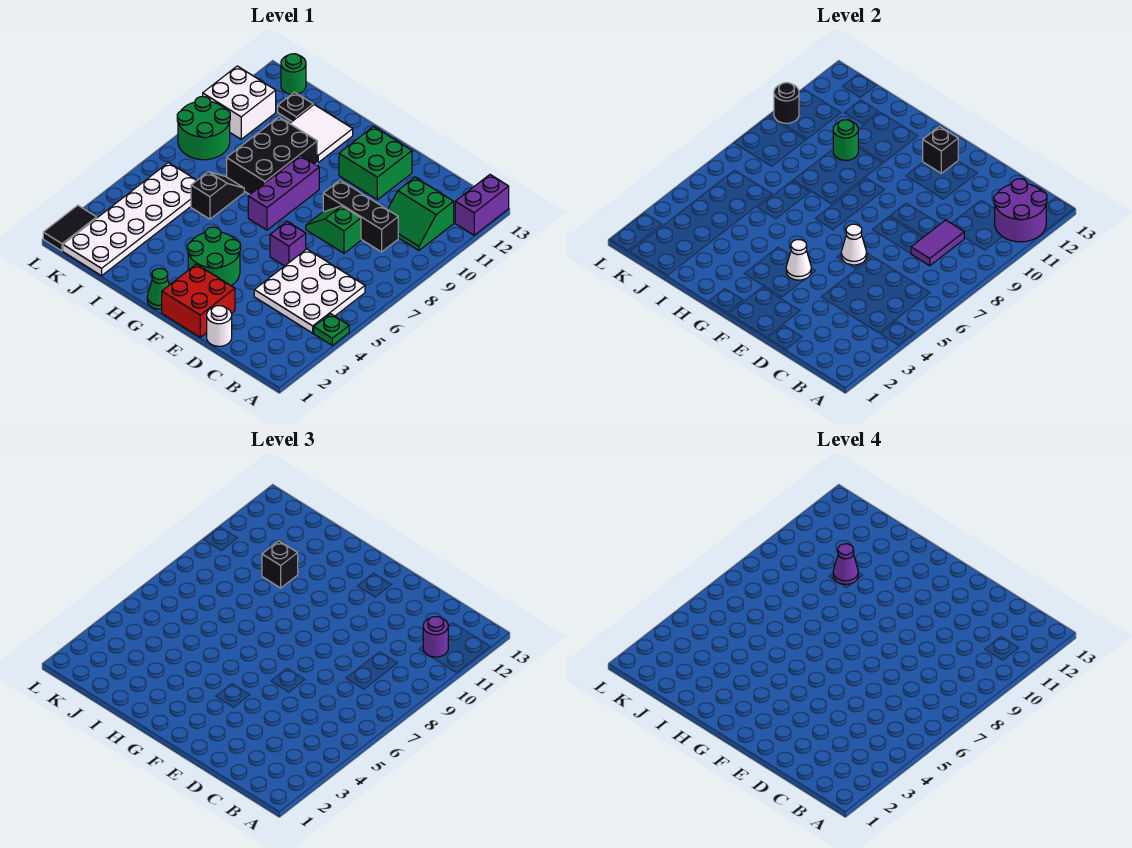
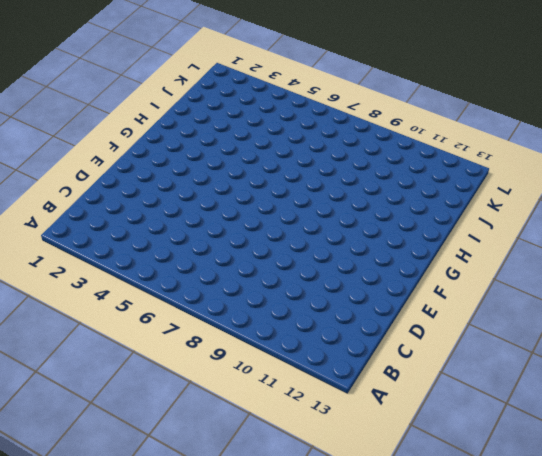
none -> green 1x1 plate [314,314,349,346]
none -> purple 1x2 brick [455,175,509,235]
none -> white 3x3 plate [254,249,365,333]
none -> green 2x2 slope [387,177,454,250]

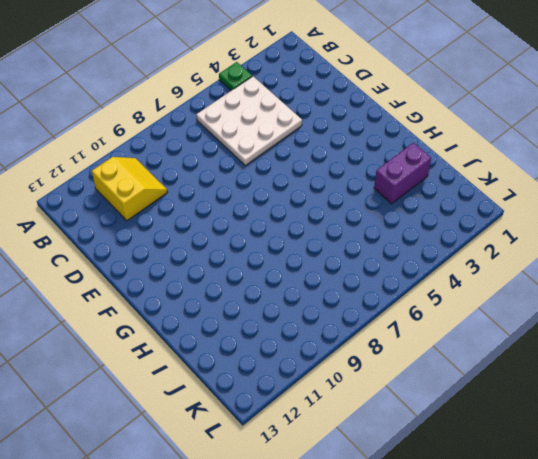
yellow 2x2 slope [92,157,167,221] -> green 2x2 slope [387,177,454,250]
purple 1x2 brick [374,143,431,204] -> purple 1x2 brick moved to [455,175,509,235]
none -> black 1x3 brick [323,180,398,252]
none -> white 1x1 round brick [207,306,232,346]
none -> green 1x2 slope [306,206,361,253]
none -> red 2x2 brick [162,264,235,337]

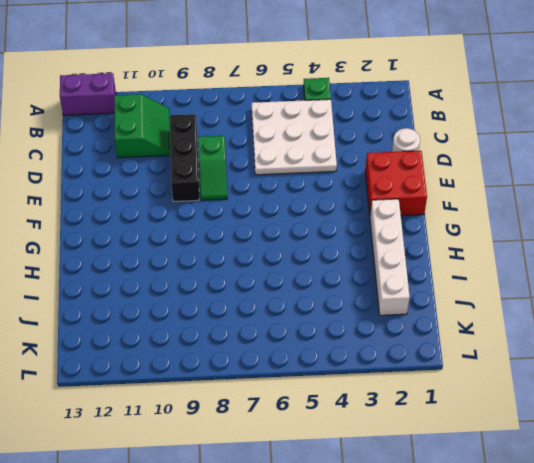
white 1x4 brick [370,199,410,315] -> white 2x6 plate [63,163,197,276]
none -> purple 1x1 brick [270,222,306,266]
none -> green 2x2 brick [339,127,412,200]
none -> green 2x2 round brick [188,227,241,286]
none -> green 1x1 cone [147,269,169,309]

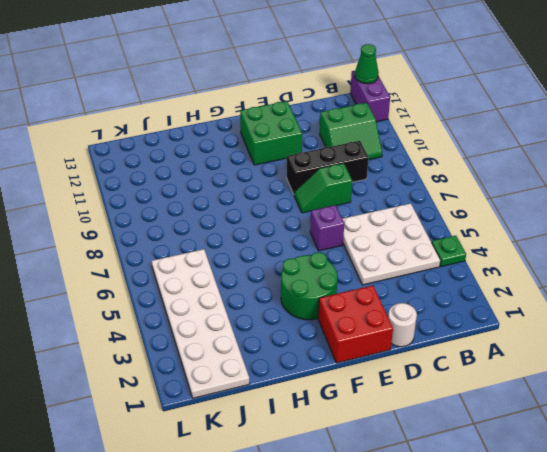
green 1x1 cone [355,44,379,84] -> green 1x1 cone moved to [147,269,169,309]
none -> purple 1x3 brick [248,155,319,230]
none -> black 2x3 brick [227,117,317,194]
none -> white 2x2 tile [290,105,353,162]
none -> black 1x2 slope [191,172,244,219]

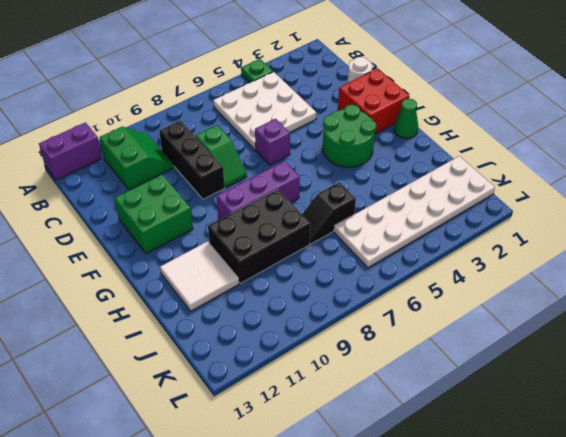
none -> black 1x1 plate [278,92,313,121]
none -> green 2x2 round brick [177,97,230,160]
none -> white 2x2 brick [203,66,276,139]
none -> green 1x1 round brick [281,54,306,94]

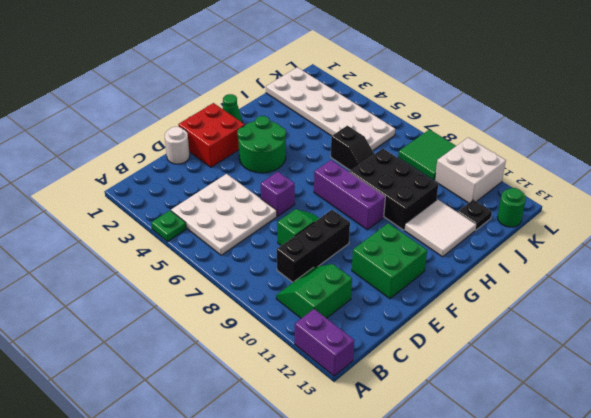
green 2x2 tile [398,130,456,181] -> green 2x2 round brick [177,97,230,160]
none -> black 1x2 tile [43,205,97,251]
none -> purple 2x2 round brick [994,179,1047,242]
none -> purple 1x2 tile [911,220,964,266]
none -> white 1x1 cone [841,224,867,265]

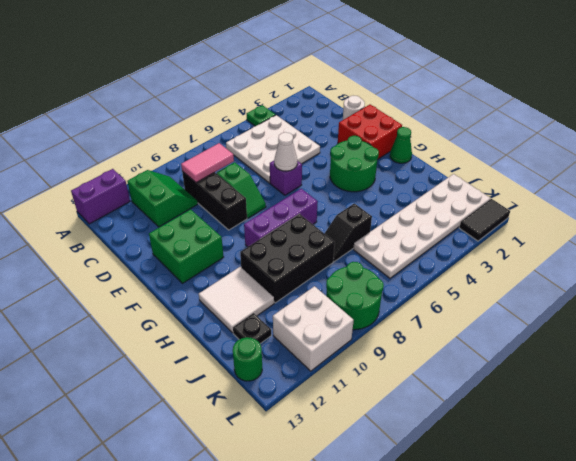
pink 1x2 tile [181,143,234,183] -> purple 1x2 tile [911,220,964,266]
none -> purple 2x2 round brick [994,179,1047,242]
none -> white 1x1 cone [786,240,811,280]
none -> black 1x1 brick [923,127,958,173]
none -> green 1x1 round brick [833,120,858,160]

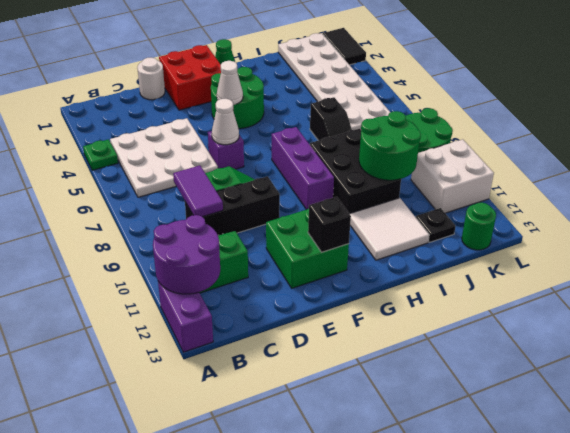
green 2x2 round brick [359,111,421,180] -> green 1x1 round brick [833,120,858,160]
none -> black 1x1 round brick [774,83,799,123]
none -> purple 1x1 round brick [423,617,448,657]
none -> black 1x1 brick [262,541,298,588]
none -> purple 1x1 cone [833,544,858,584]

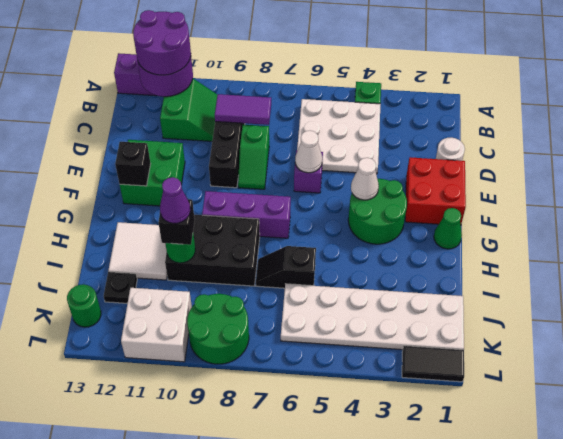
purple 2x2 round brick [133,10,191,75] -> purple 1x1 round brick [423,617,448,657]
none -> black 1x1 round brick [774,83,799,123]

